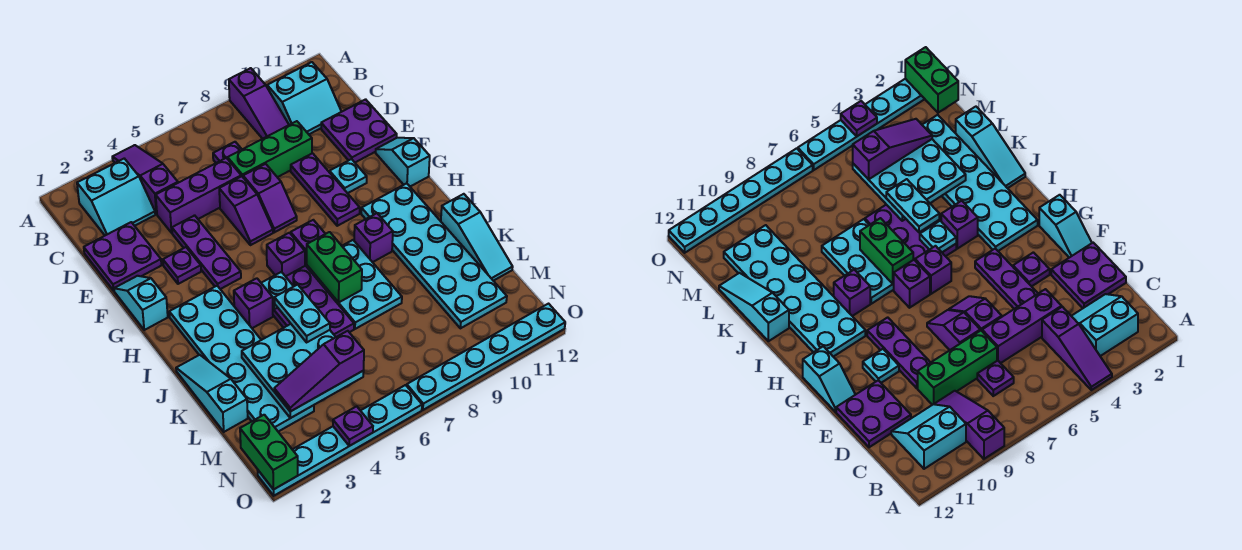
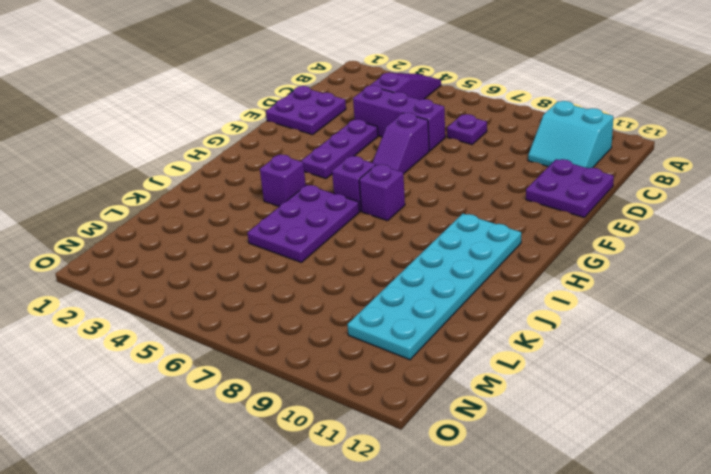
none -> purple 1x3 slope [229,68,289,139]
none -> cyan 2x2 slope [77,159,155,235]
none -> green 1x3 brick [228,121,312,177]
none -> purple 1x2 slope [243,164,297,232]

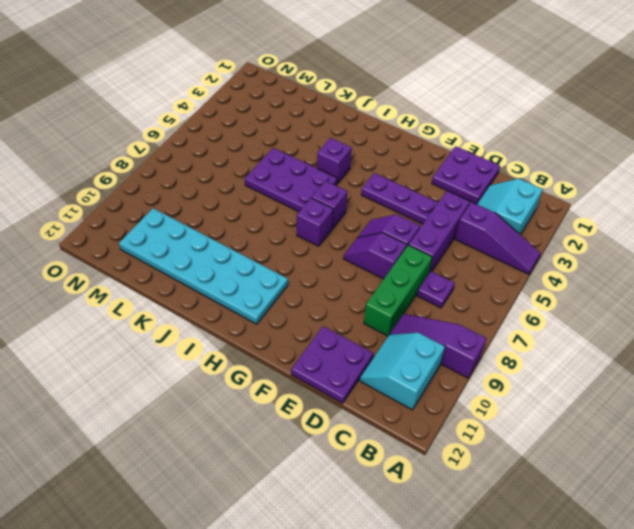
none -> purple 1x3 plate [291,153,360,226]
none -> cyan 1x2 slope [114,276,168,330]
none -> purple 1x1 plate [163,247,201,284]
none -> cyan 1x1 plate [330,159,367,193]

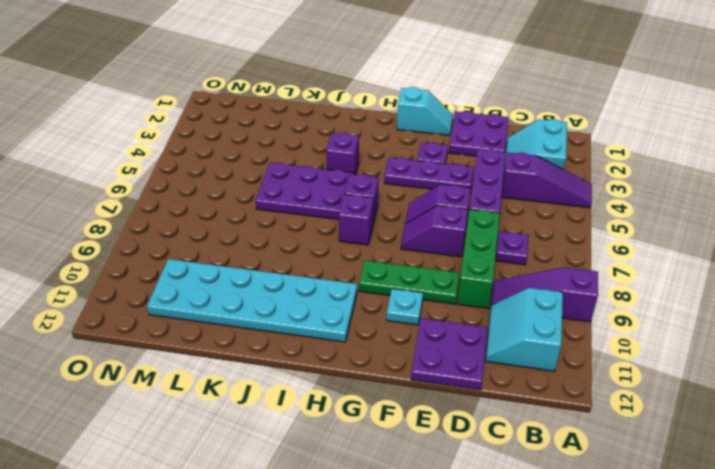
green 1x3 plate [359,260,460,304] -> purple 1x3 plate [291,153,360,226]
none -> cyan 1x2 slope [375,138,430,187]
none -> cyan 2x6 plate [169,286,314,432]
none -> cyan 2x3 plate [307,240,402,329]
none -> purple 1x1 brick [354,213,393,262]

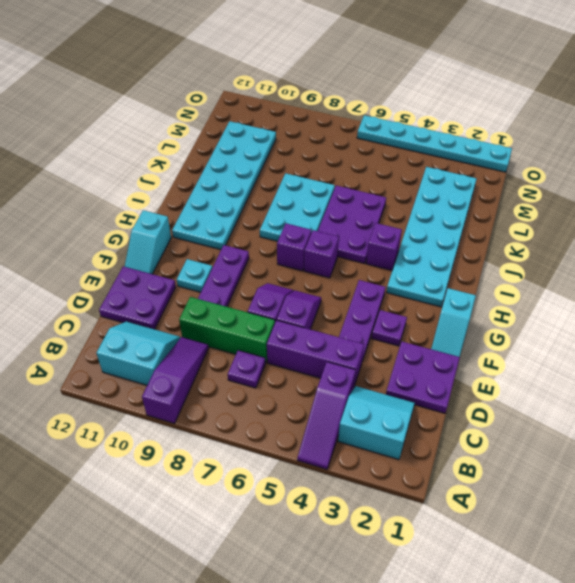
none -> purple 1x1 brick [354,213,393,262]
none -> cyan 1x3 slope [176,355,248,432]
none -> cyan 1x3 slope [441,194,513,281]
none -> cyan 1x6 plate [407,304,565,410]

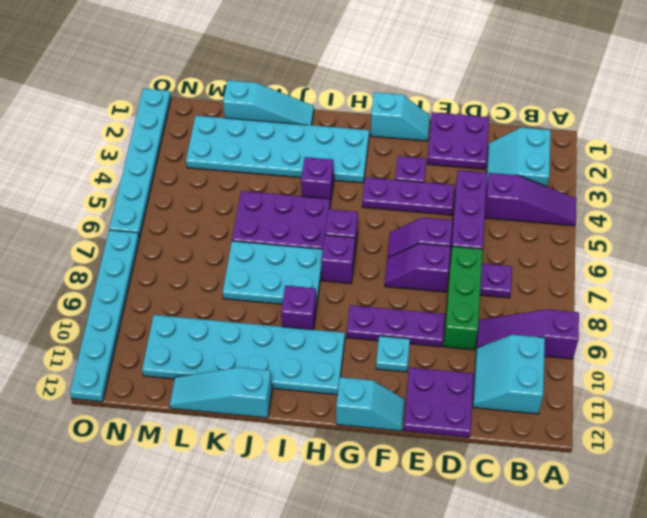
none -> cyan 1x1 plate [262,272,294,309]
none -> green 1x2 brick [307,232,362,302]
none -> cyan 3x3 plate [242,324,364,418]
none -> green 1x2 brick [240,415,298,490]

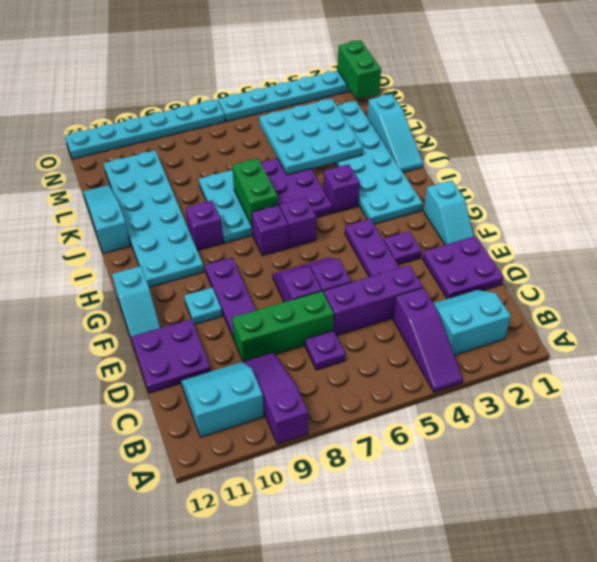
none -> cyan 1x1 plate [262,272,294,309]
none -> purple 1x1 plate [333,406,373,446]
none -> cyan 1x2 plate [274,285,330,342]
none -> purple 1x3 slope [274,331,364,412]

